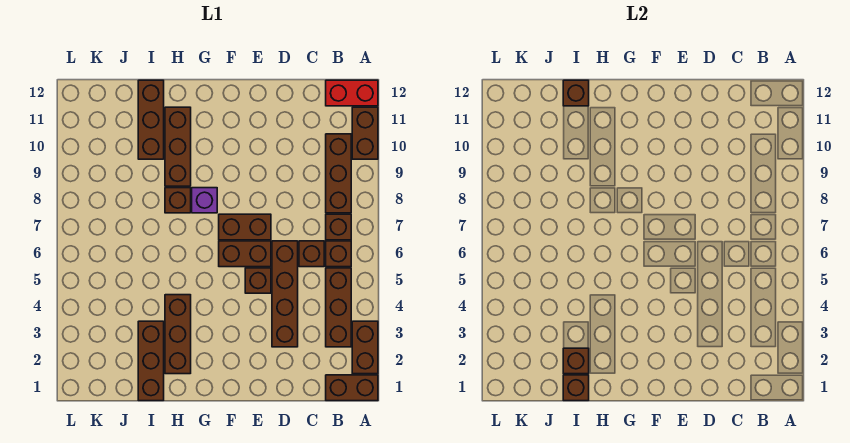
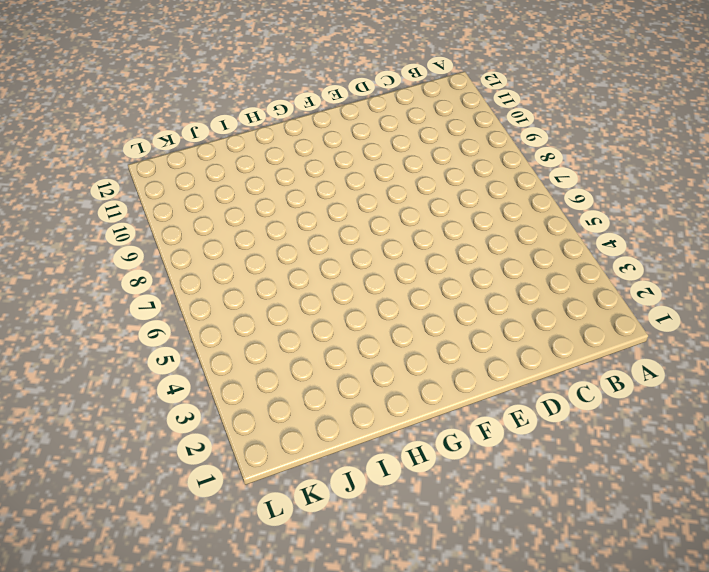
none -> brown 1x2 brick [326,375,378,401]
none -> brown 1x2 brick [352,321,378,374]
none -> brown 1x2 brick [352,107,378,159]

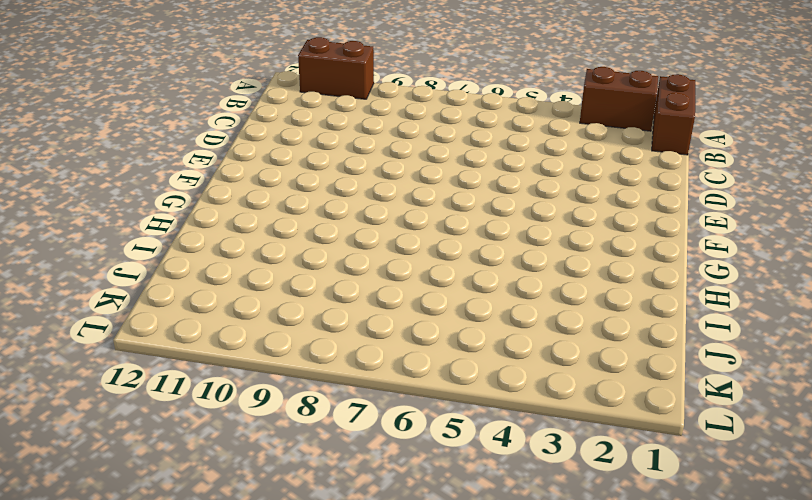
none -> red 1x2 brick [326,80,378,106]
none -> brown 1x3 brick [326,268,351,347]
none -> brown 1x1 brick [326,241,351,267]

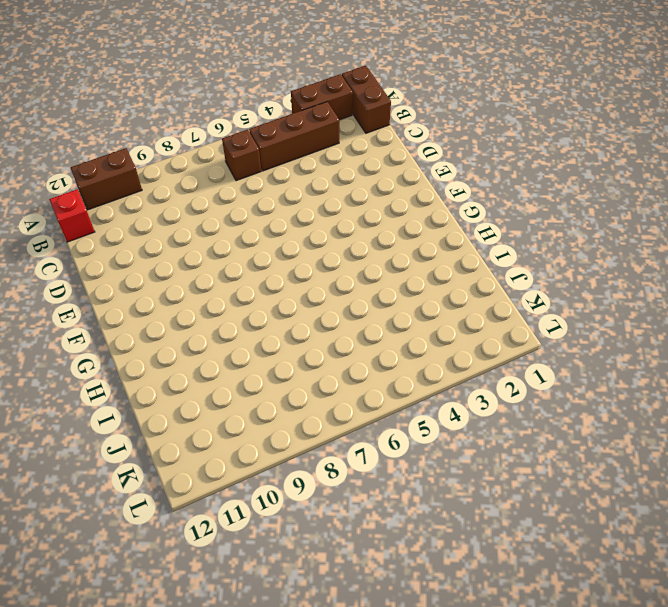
red 1x1 brick [49,189,95,242] -> red 1x2 brick [326,80,378,106]
none -> brown 1x1 brick [326,214,351,240]
none -> brown 1x3 brick [326,134,351,213]
none -> brown 1x1 brick [299,241,324,267]

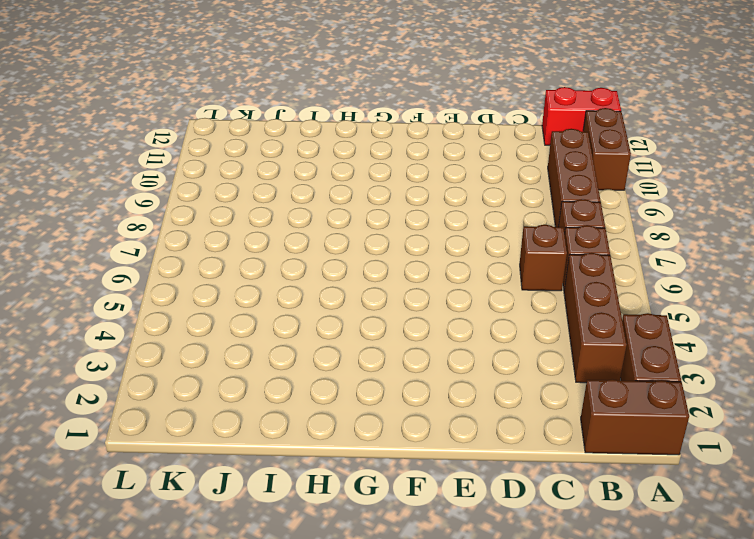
none -> brown 1x4 brick [272,241,298,347]
none -> brown 1x1 brick [245,268,271,293]
none -> brown 1x2 brick [219,241,271,267]

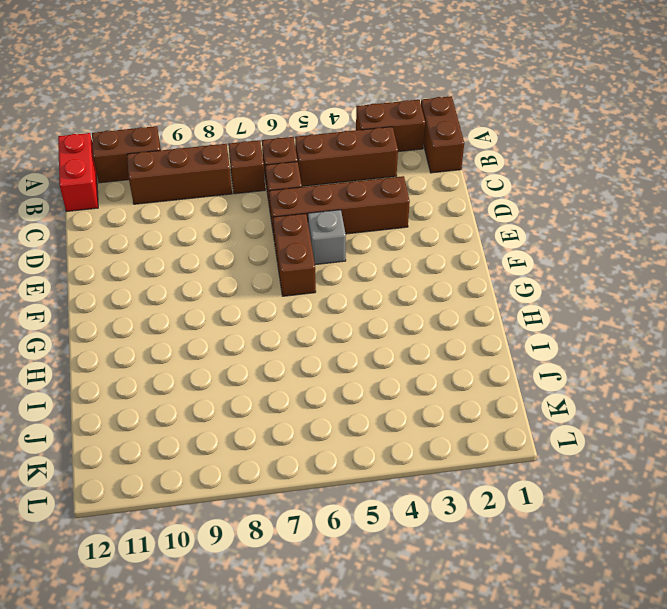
grey 1x1 brick [308,210,346,265] -> brown 1x1 brick [245,268,271,293]
none -> brown 1x2 brick [219,214,271,240]
none -> purple 1x1 brick [192,188,217,213]
none -> brown 1x3 brick [165,295,191,374]

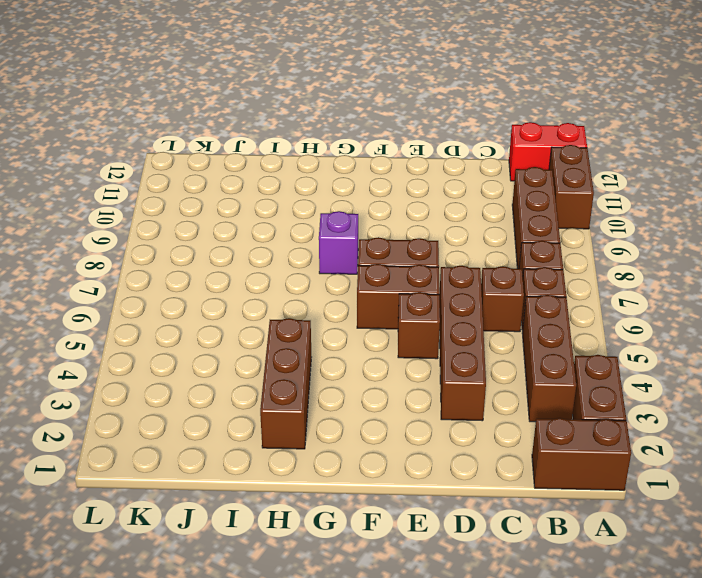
none -> brown 1x1 brick [165,188,191,213]
none -> brown 1x3 brick [165,107,191,186]
none -> brown 1x3 brick [138,321,164,401]

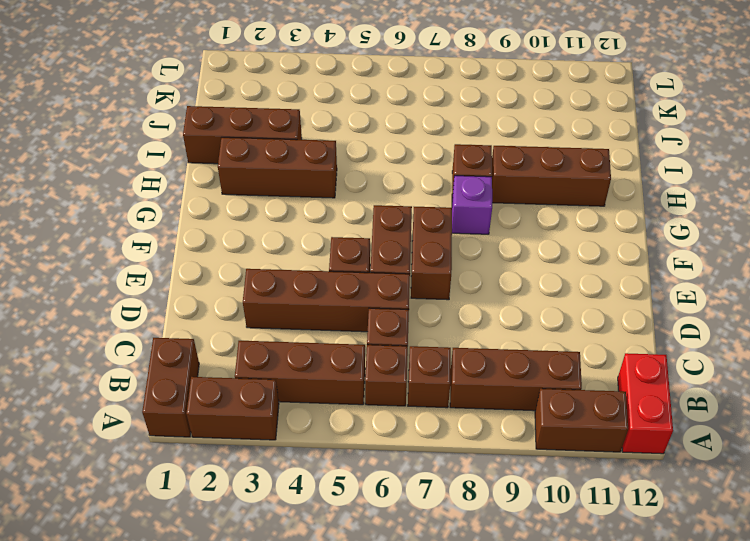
none -> brown 1x3 brick [138,80,164,159]
none -> brown 1x1 brick [563,375,589,401]
none -> brown 1x1 brick [563,348,589,374]

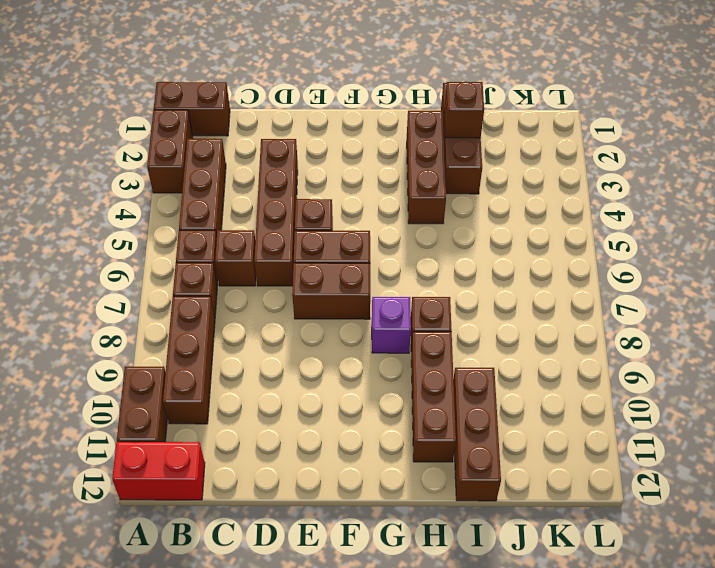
none -> brown 1x1 brick [563,375,589,401]
none -> brown 1x1 brick [563,80,589,106]

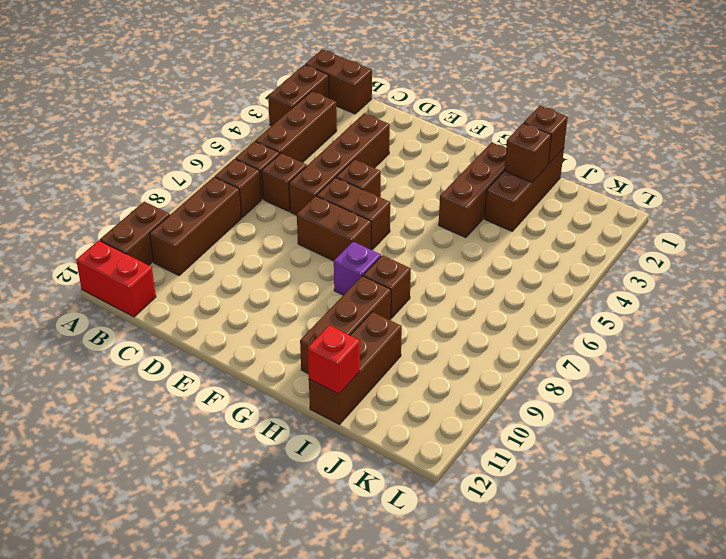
red 1x1 brick [308,325,360,394] -> brown 1x1 brick [563,80,589,106]

